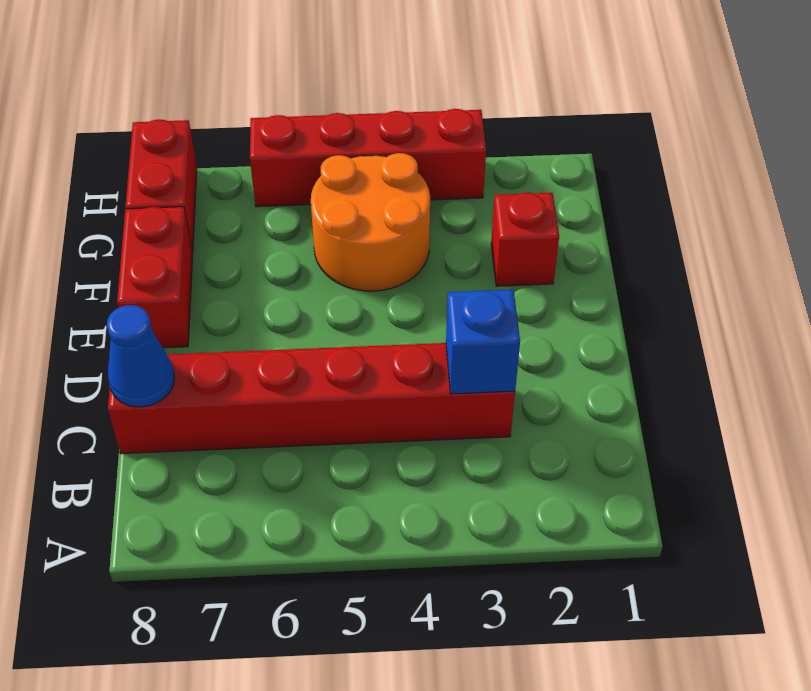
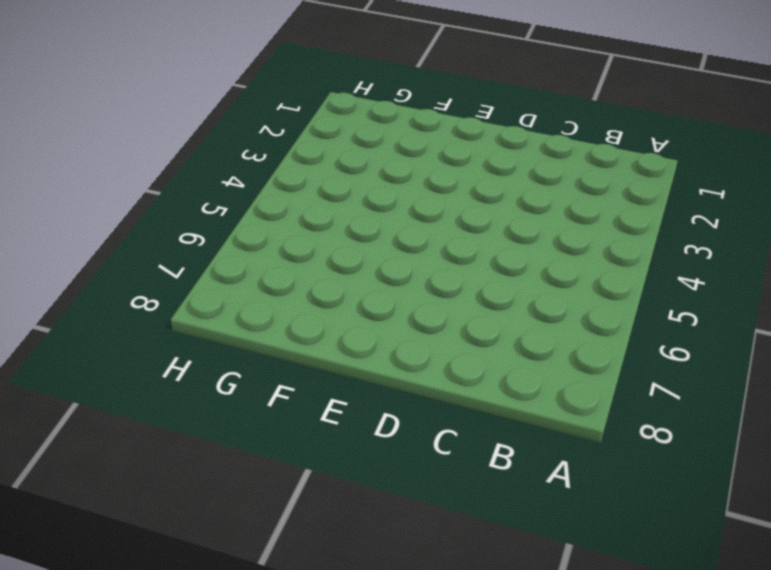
none -> red 1x6 brick [108,343,515,454]
none -> red 1x2 brick [117,207,193,348]

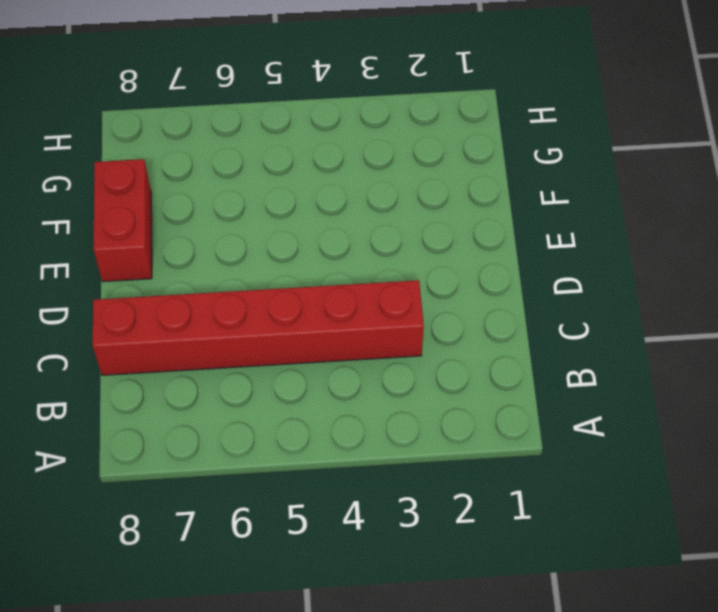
none -> red 1x1 brick [491,193,559,286]
none -> orange 2x2 round brick [311,153,430,291]

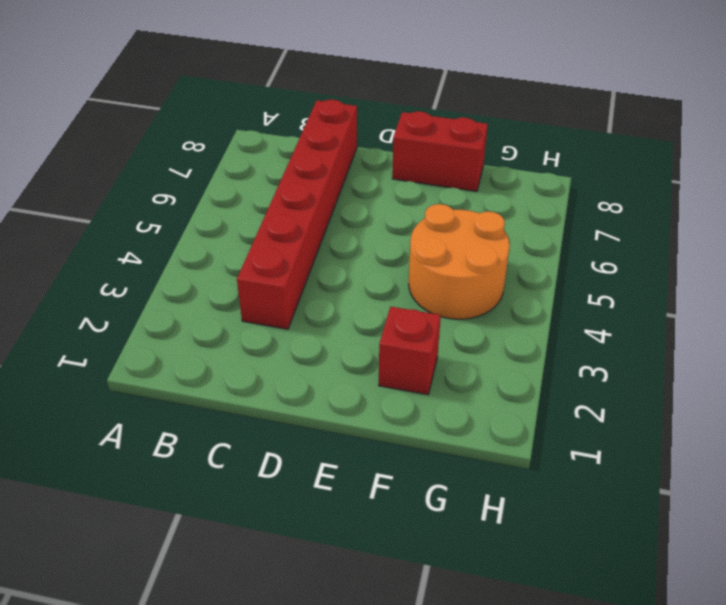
none -> red 1x2 brick [125,119,197,252]
none -> red 1x4 brick [250,109,486,207]

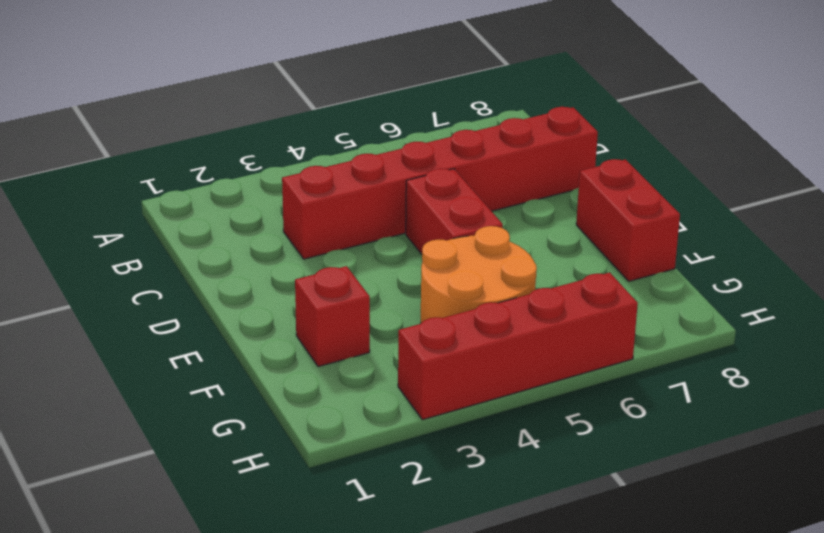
red 1x2 brick [406,169,503,254] -> red 1x2 brick moved to [125,119,197,252]
none -> blue 1x1 brick [446,290,520,394]
none -> blue 1x1 cone [107,305,175,407]

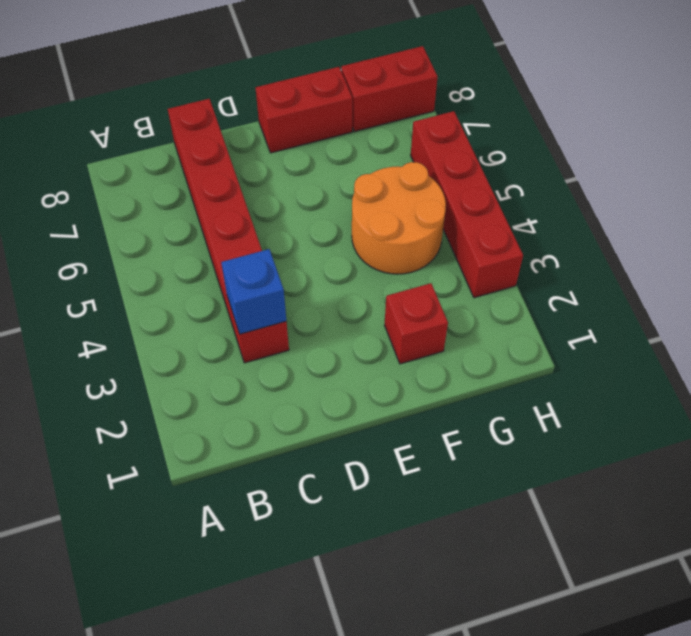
none -> blue 1x1 cone [107,305,175,407]

